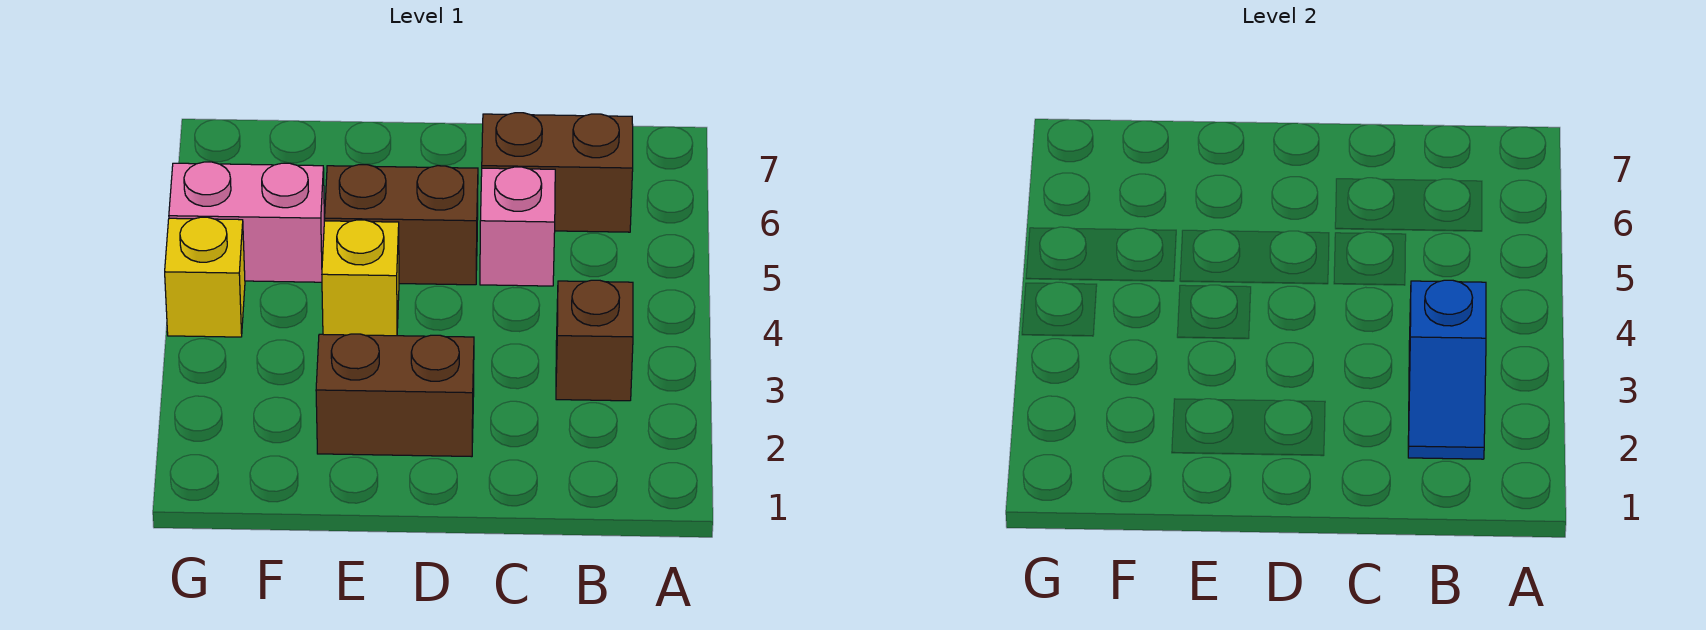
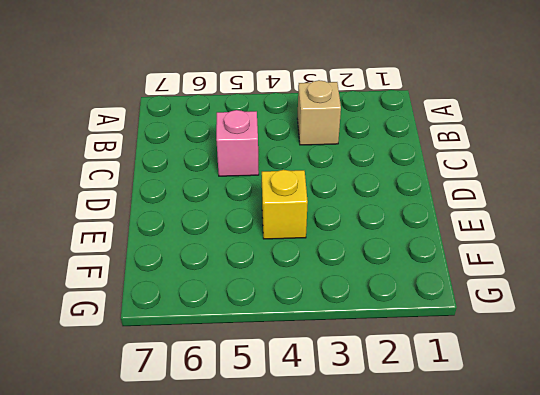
tan 1x1 brick [297,80,341,145] -> brown 1x1 brick [556,280,633,401]
none -> brown 1x2 brick [482,113,633,232]
none -> brown 1x2 brick [316,334,474,457]

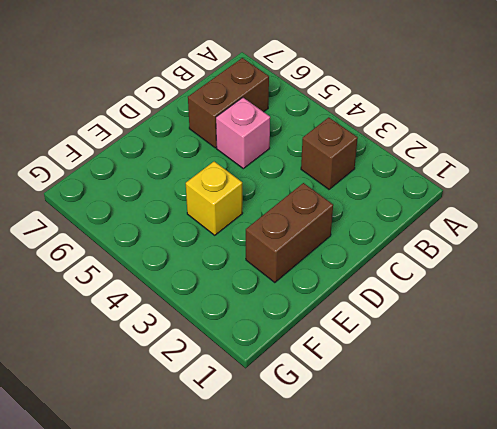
none -> brown 1x2 brick [325,165,478,285]
none -> pink 1x2 brick [169,162,324,282]

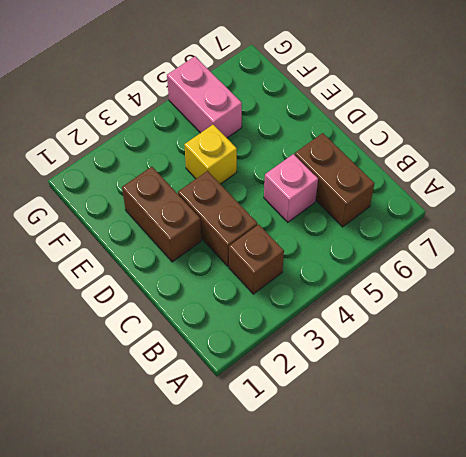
brown 1x2 brick [178,171,257,266] -> brown 1x2 brick moved to [325,165,478,285]
none -> yellow 1x1 brick [165,217,245,337]
none -> blue 1x2 slope [1408,280,1486,459]

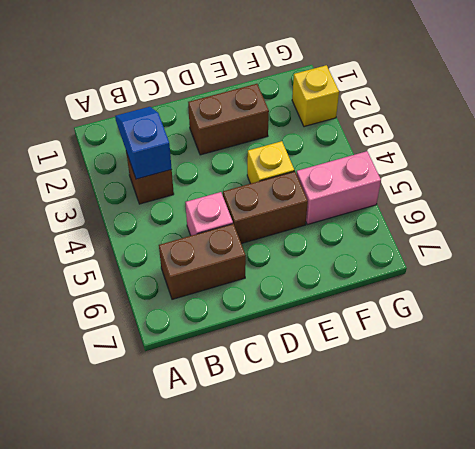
yellow 1x1 brick [292,65,339,127] -> yellow 1x1 brick moved to [165,217,245,337]

